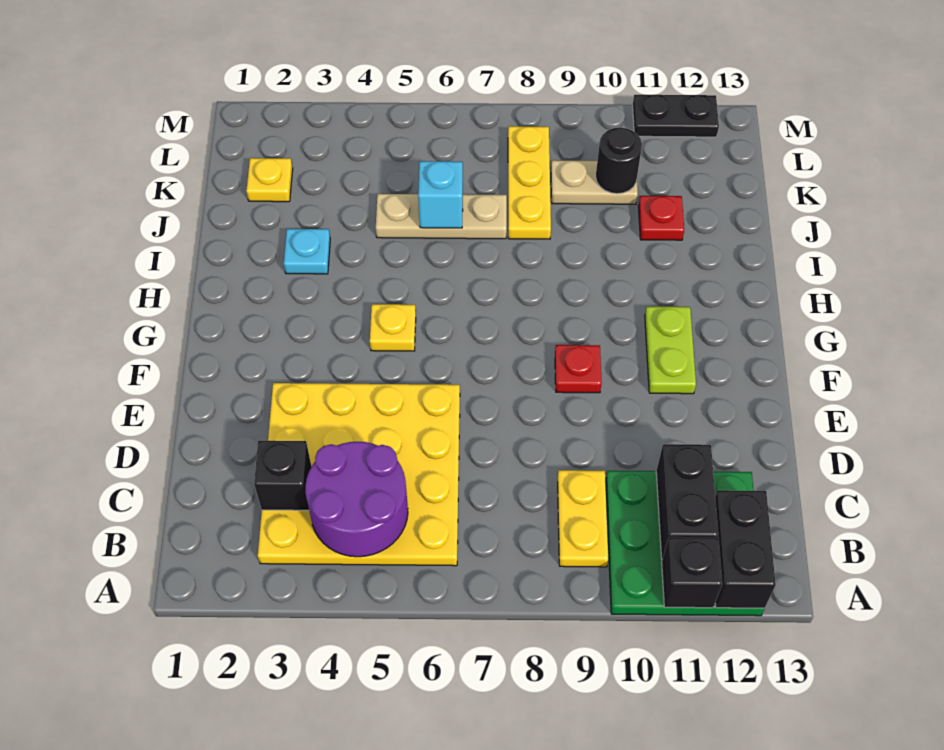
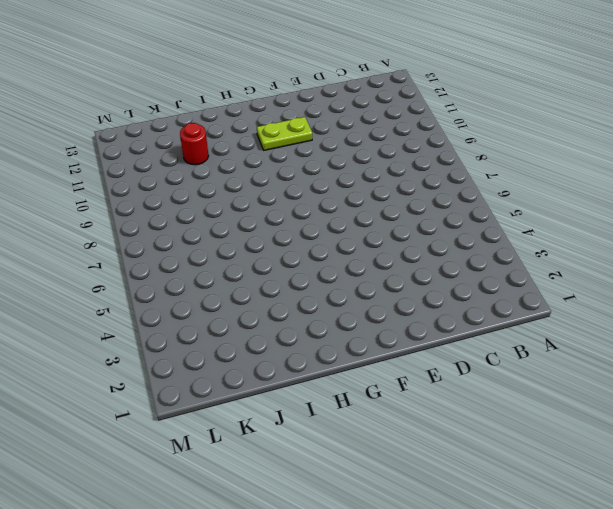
red 1x1 round brick [180,123,209,165] -> red 1x1 plate [638,196,684,240]
none -> green 3x3 plate [606,471,765,616]
none -> yellow 4x4 plate [258,383,460,566]
none -> yellow 1x2 plate [558,470,608,567]

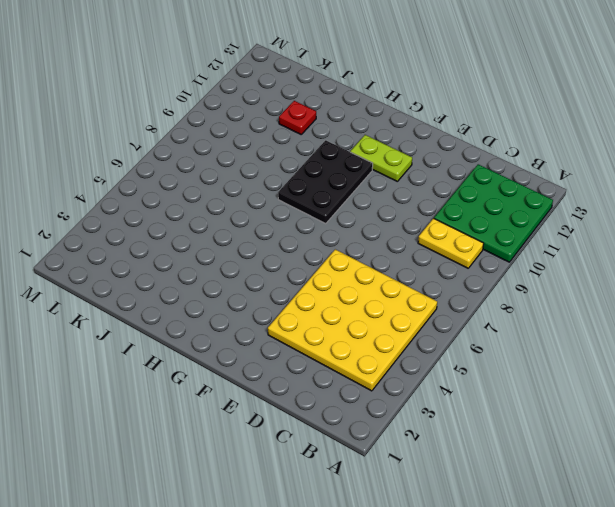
black 2x3 plate [278,140,373,224] -> none
none -> red 1x1 plate [555,345,602,393]
none -> yellow 1x1 plate [370,304,416,351]
none -> cyan 1x1 plate [284,229,330,274]

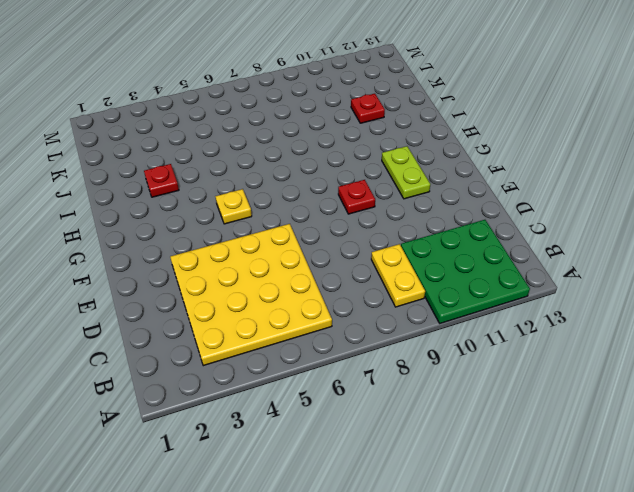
red 1x1 plate [144,164,179,197] -> cyan 1x1 plate [284,229,330,274]
none -> tan 1x3 plate [376,194,507,239]
none -> yellow 1x3 plate [508,126,551,239]
none -> yellow 1x1 plate [246,158,293,202]

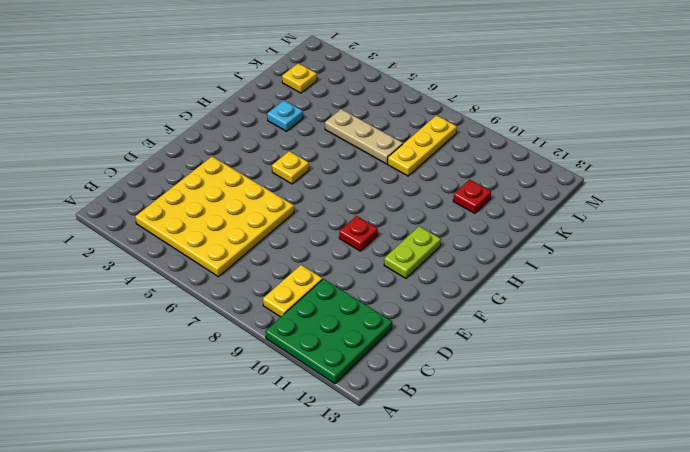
none -> tan 1x2 plate [551,160,638,204]
none -> black 1x2 plate [633,95,719,137]
none -> black 1x1 brick [662,537,722,608]

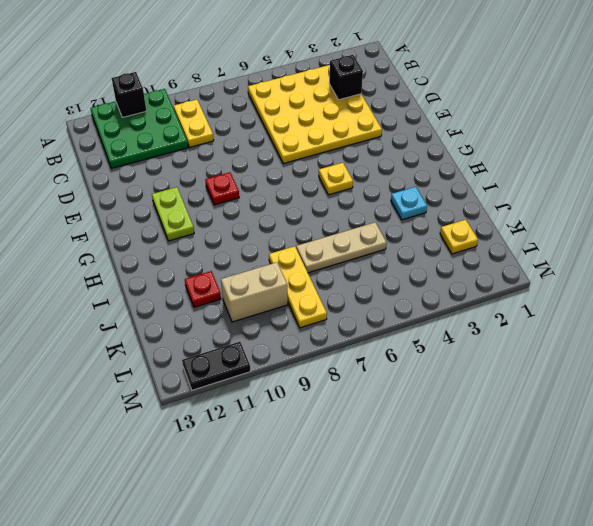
tan 1x2 brick [221,262,288,322] -> tan 1x2 plate [551,160,638,204]
none -> black 1x2 brick [715,490,776,608]
none -> purple 2x2 round brick [305,442,408,557]
none -> black 1x2 brick [656,444,718,559]

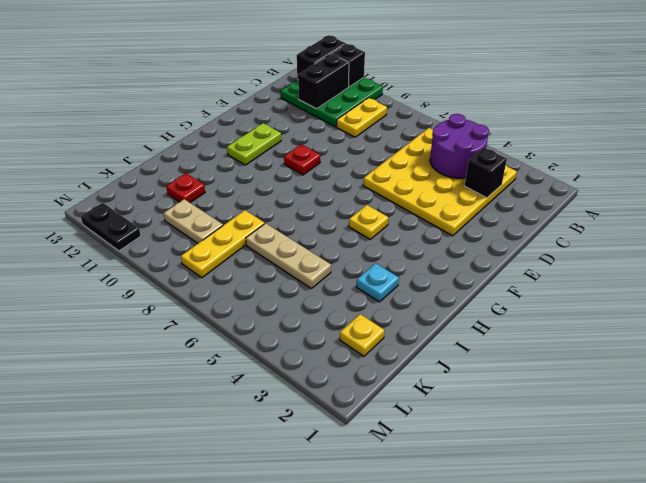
none -> cyan 1x1 brick [418,161,463,228]
none -> black 1x1 round brick [596,128,642,194]

